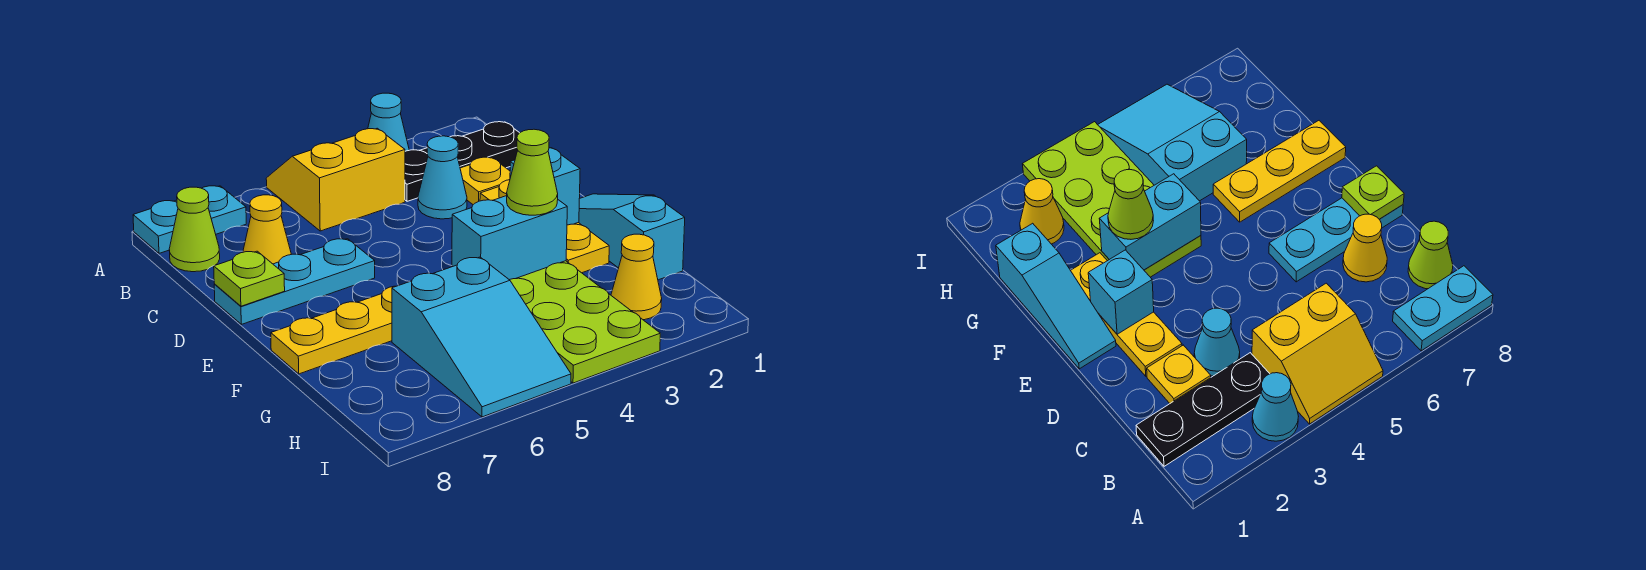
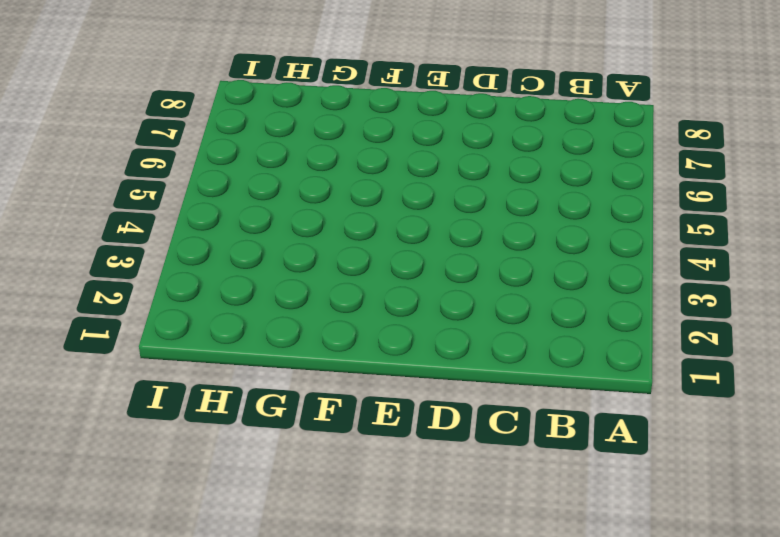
none -> cyan 1x1 cone [368,93,409,151]
none -> yellow 2x2 slope [266,128,405,231]
none -> cyan 1x2 plate [133,186,246,253]

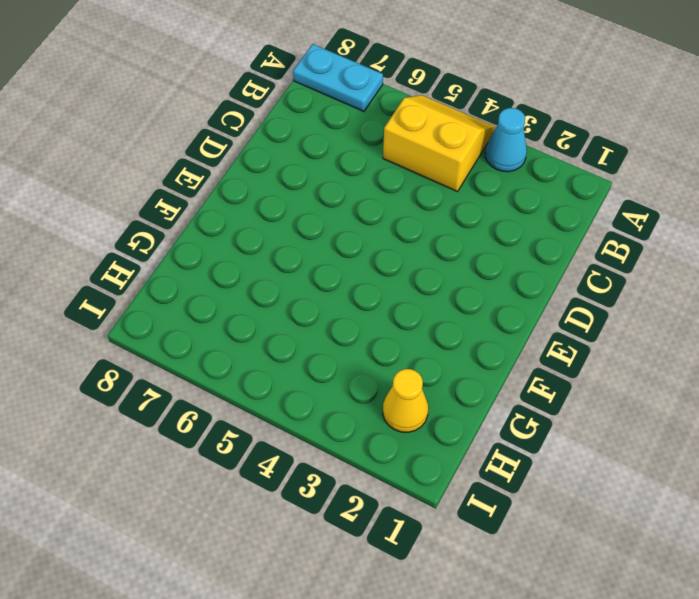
none -> black 1x3 plate [405,122,519,201]
none -> lime 1x1 cone [169,187,220,272]
none -> yellow 1x1 plate [460,157,510,205]

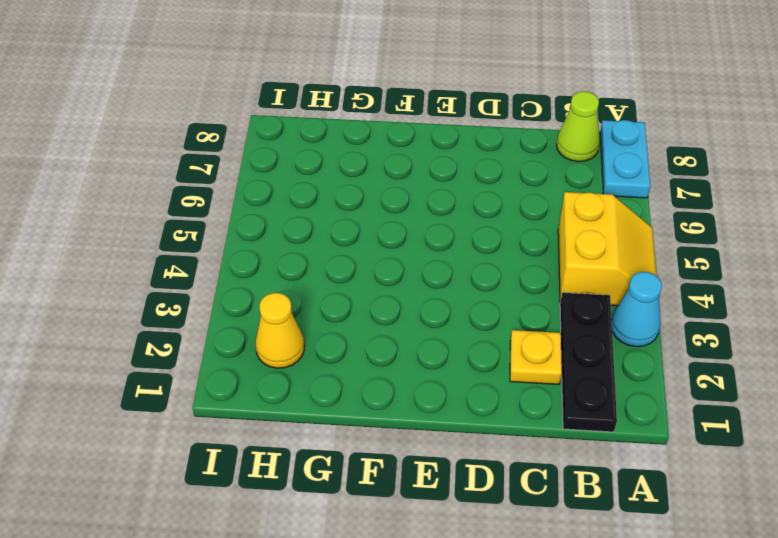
none -> cyan 1x1 cone [418,136,467,219]
none -> yellow 1x1 cone [243,195,291,264]
none -> yellow 1x3 plate [480,180,609,273]

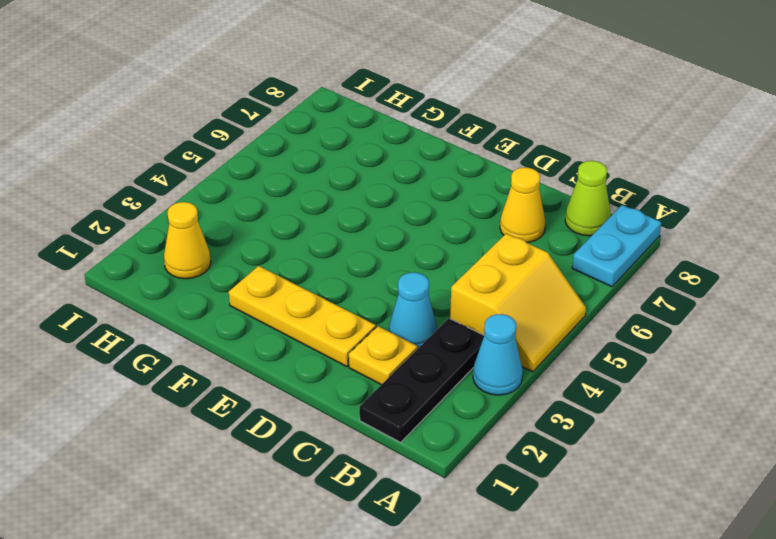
none -> cyan 1x3 plate [214,239,375,324]
none -> cyan 1x3 slope [579,194,685,280]
none -> lime 2x4 plate [510,261,660,383]

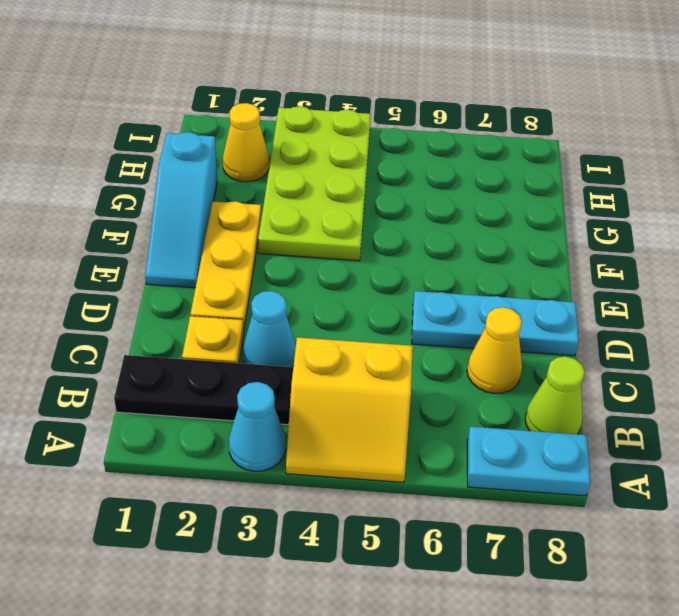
none -> yellow 1x3 plate [271,286,396,374]
none -> cyan 2x3 slope [392,257,571,417]
none -> lime 1x1 plate [214,251,285,306]

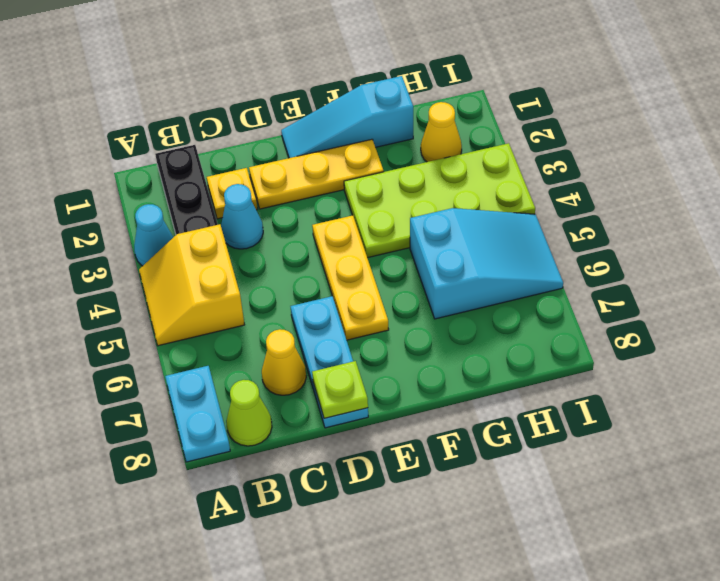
yellow 1x3 plate [312,215,389,340] -> yellow 1x3 plate moved to [271,286,396,374]
none -> cyan 1x1 brick [510,148,580,225]
none -> cyan 1x2 brick [452,196,567,280]
none -> lime 1x1 cone [507,129,558,215]

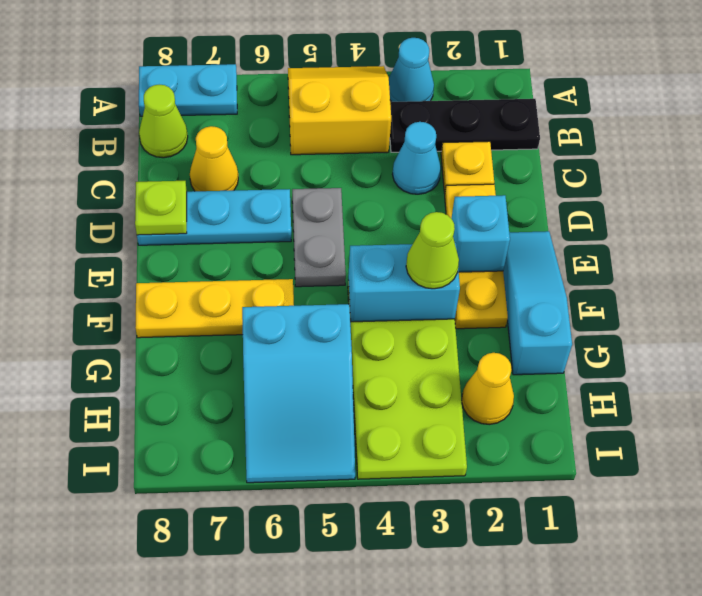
grey 1x2 plate [292,188,346,287] -> none

